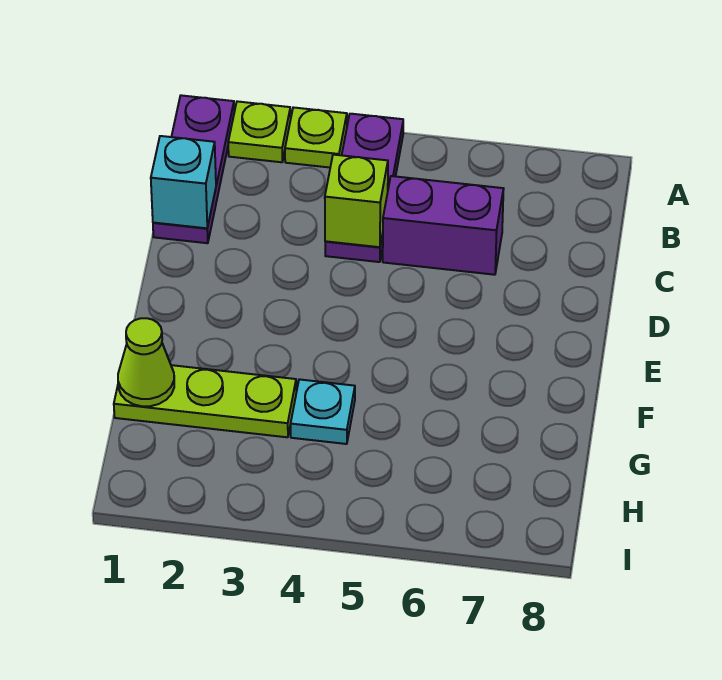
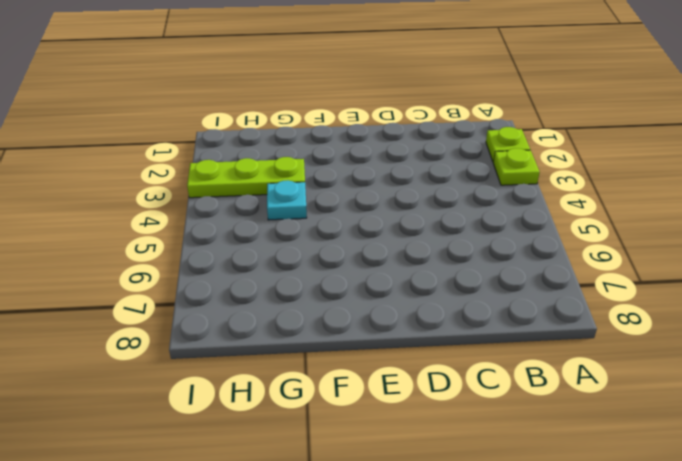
lime 1x3 plate [187,157,305,198] -> lime 1x3 plate turned to [114,365,296,437]
none -> purple 1x3 plate [153,95,234,243]
none -> purple 1x3 plate [325,114,403,262]

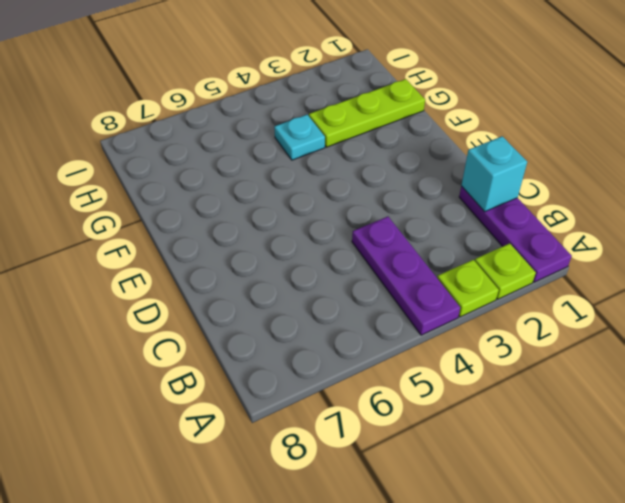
none -> purple 1x2 brick [383,176,504,275]
none -> lime 1x1 brick [325,155,388,247]

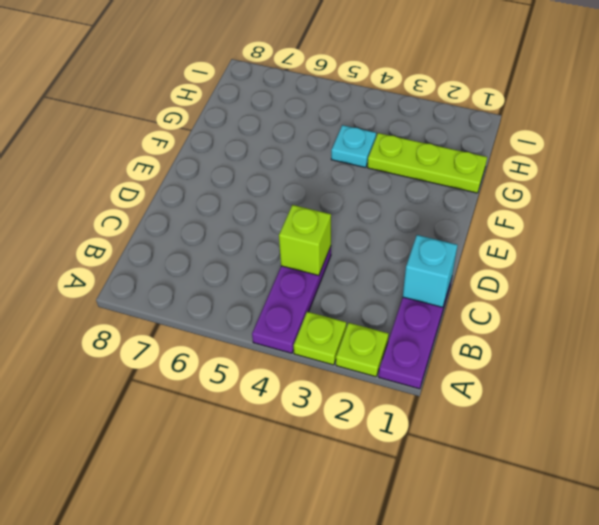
none -> purple 1x2 brick [383,176,504,275]
none -> lime 1x1 cone [118,318,174,406]

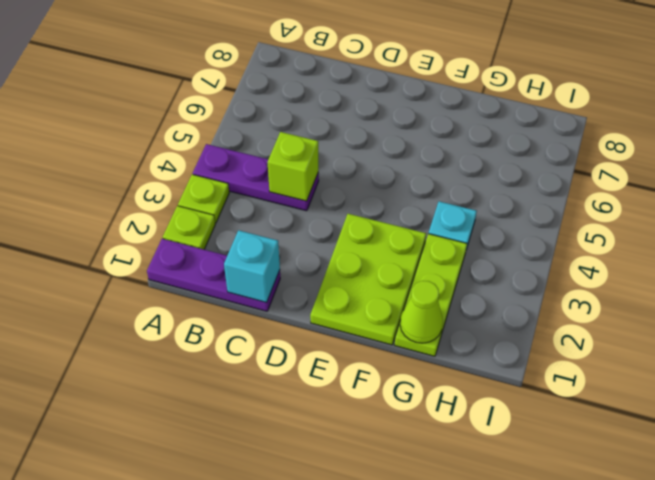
lime 2x3 plate [310,214,426,345] -> none
none -> purple 1x2 brick [383,176,504,275]

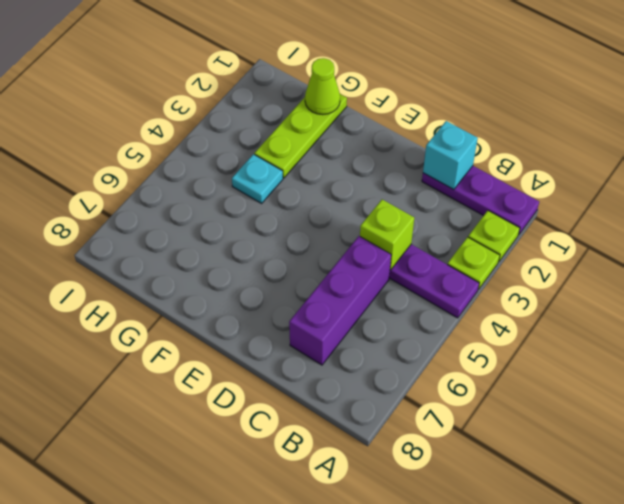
purple 1x3 brick [289,236,391,365] -> purple 1x2 brick [383,176,504,275]

